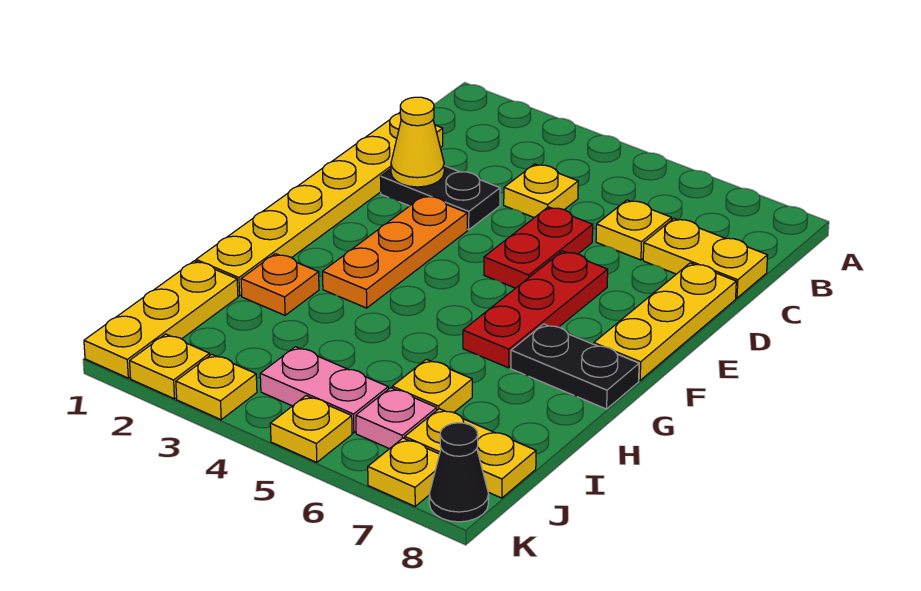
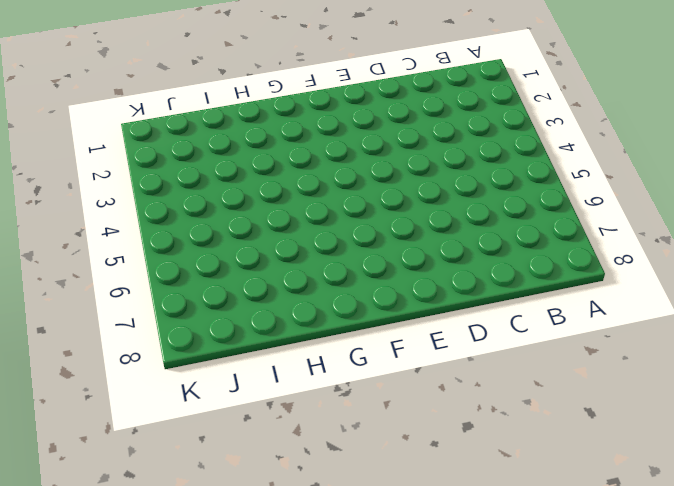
none -> yellow 1x6 plate [196,113,443,296]
none -> yellow 1x1 plate [504,164,578,218]
none -> yellow 1x1 plate [596,200,672,260]

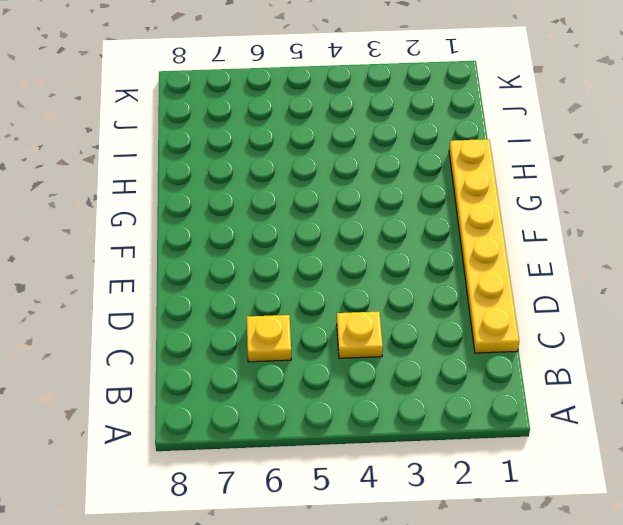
none -> yellow 1x2 plate [643,218,768,298]
none -> black 1x2 plate [380,166,500,230]
none -> red 1x2 plate [484,207,593,288]

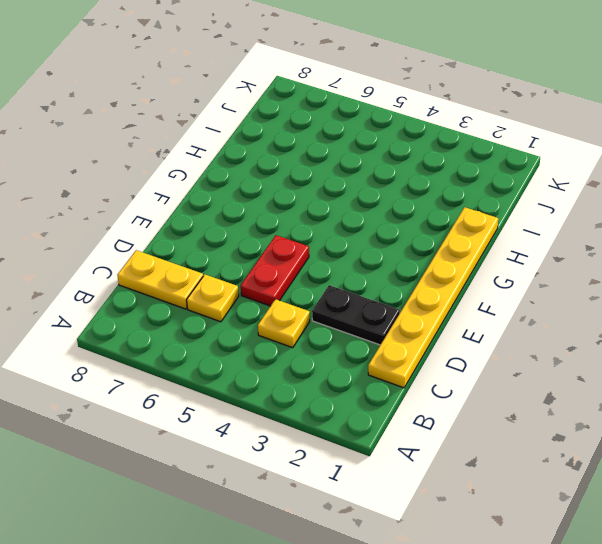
none -> yellow 1x3 plate [594,263,736,380]
none -> orange 1x3 plate [323,196,467,308]
none -> red 1x3 plate [463,251,608,368]

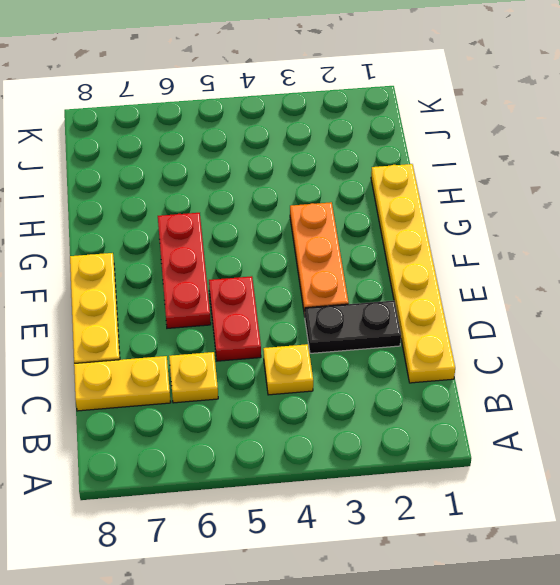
none -> black 1x2 plate [511,324,639,409]
none -> orange 1x1 plate [241,254,319,315]
none -> yellow 1x3 plate [84,261,238,378]

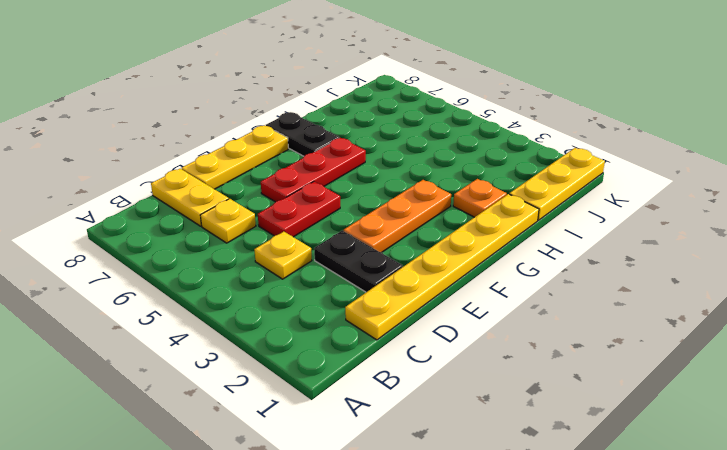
none -> yellow 1x1 plate [392,359,472,413]
none -> pink 1x2 plate [260,347,388,433]
none -> pink 1x1 plate [356,388,437,449]

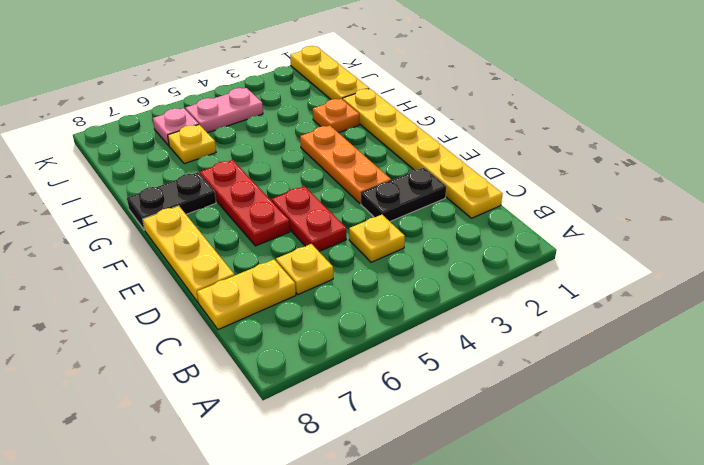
none -> yellow 1x2 plate [405,409,536,498]
none -> yellow 1x1 plate [130,334,210,399]
none -> yellow 1x1 plate [176,354,257,420]

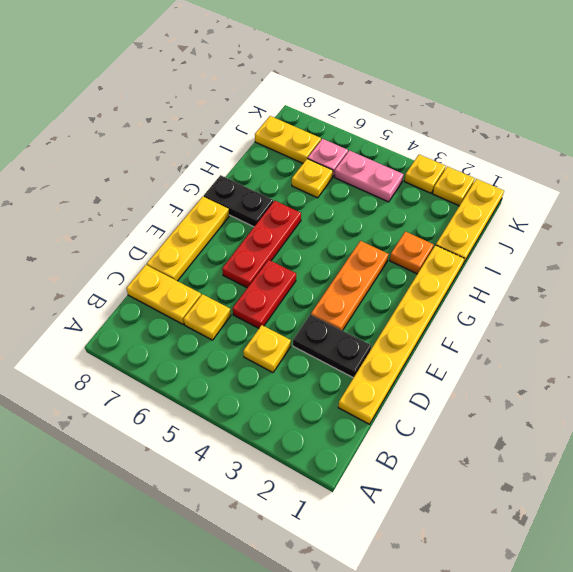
none -> yellow 1x1 plate [270,396,352,462]
none -> yellow 1x1 plate [368,438,439,506]
none -> black 1x1 cone [429,423,489,522]

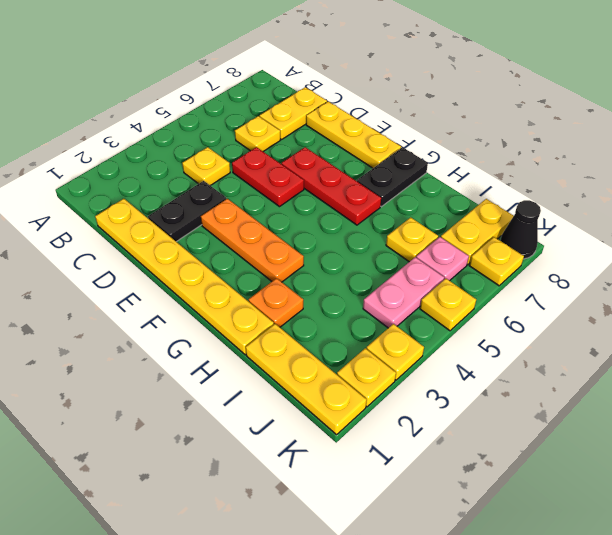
none -> yellow 1x1 cone [391,97,444,187]

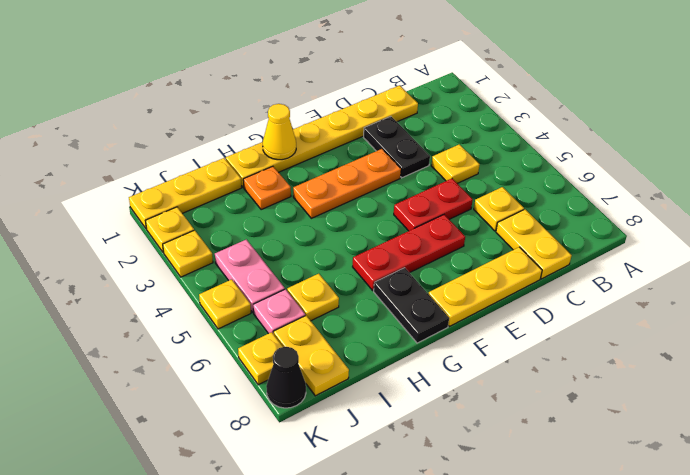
yellow 1x1 cone [263,104,296,160] -> yellow 1x1 cone moved to [391,97,444,187]

